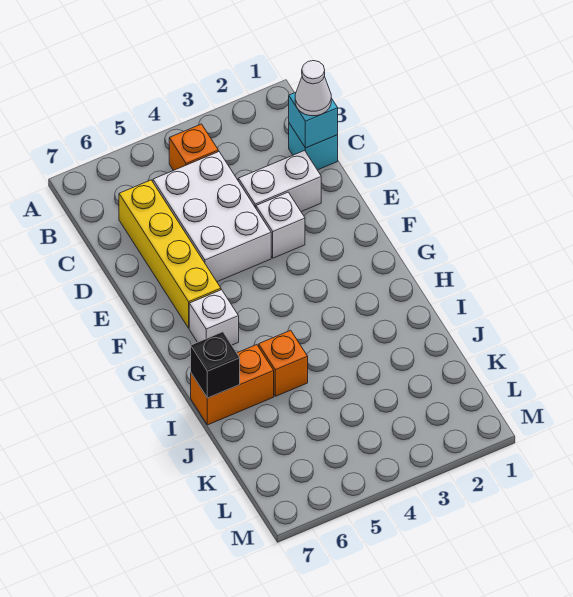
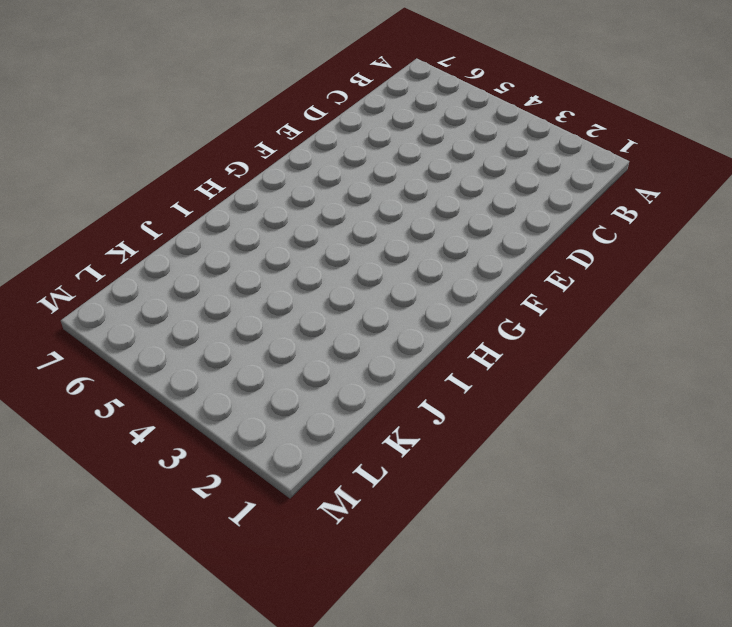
none -> orange 1x1 brick [169,124,218,171]
none -> cyan 1x1 brick [289,123,338,170]
none -> white 2x3 brick [153,152,271,282]

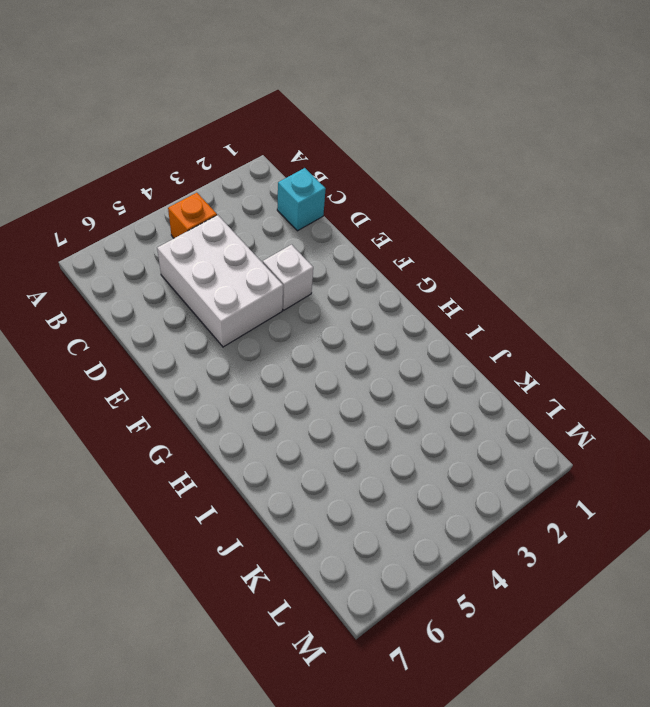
none -> yellow 1x4 brick [119,180,221,328]
none -> white 1x2 brick [238,151,321,212]
none -> white 1x1 brick [189,290,239,345]

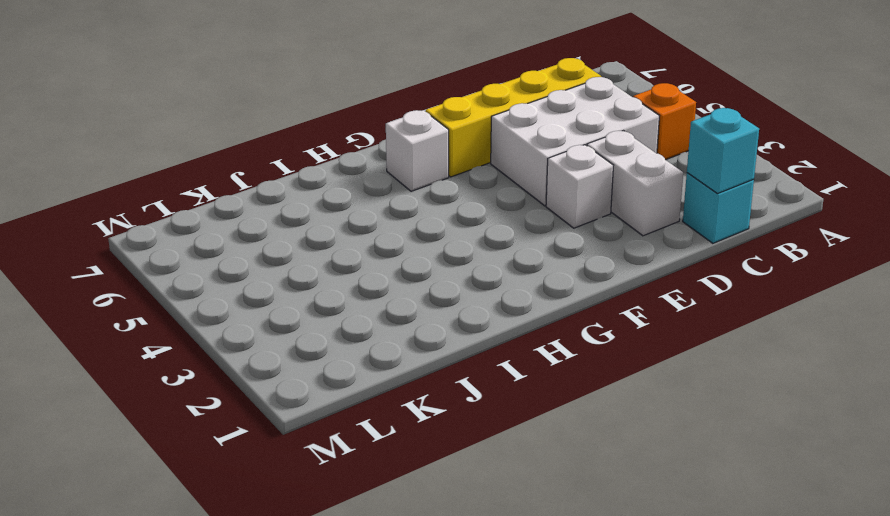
none -> orange 1x1 brick [259,330,308,396]
none -> orange 1x2 brick [191,345,274,425]
none -> black 1x1 brick [191,332,240,398]

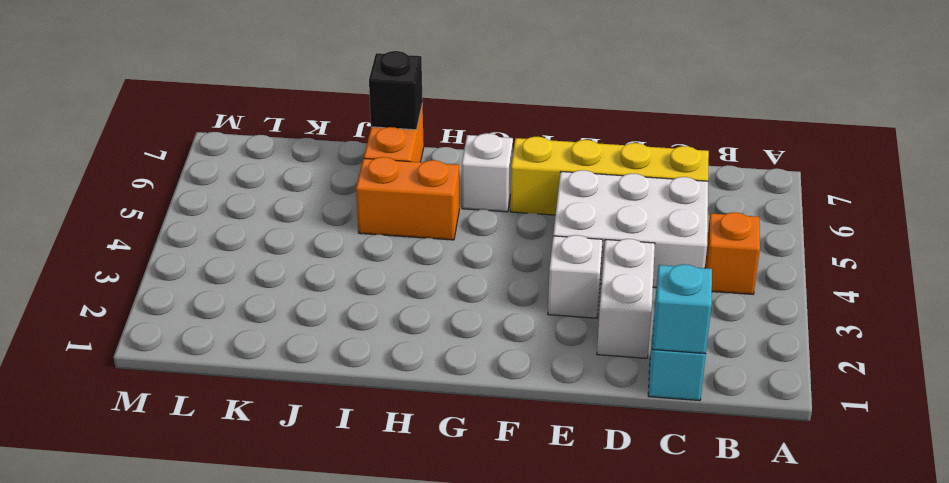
orange 1x2 brick [356,157,459,240] -> orange 1x1 brick [259,330,308,396]
none -> white 1x1 cone [295,61,331,116]

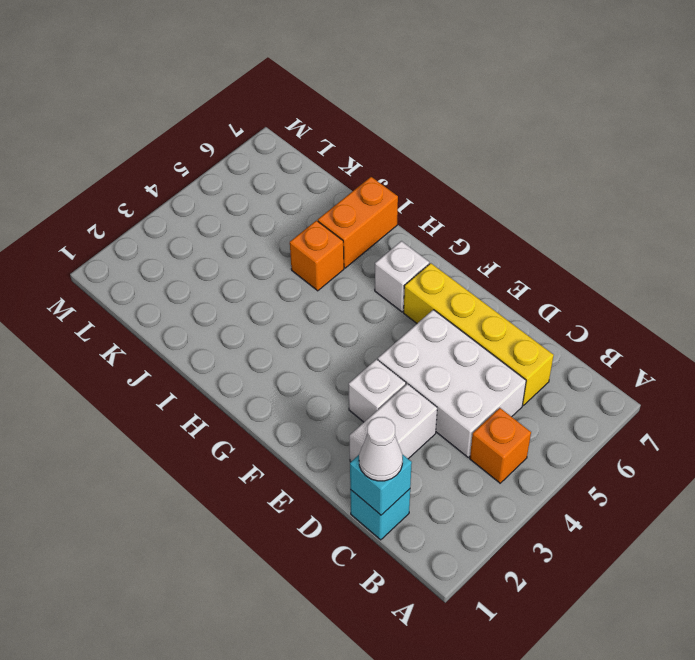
none -> black 1x1 brick [191,332,240,398]

